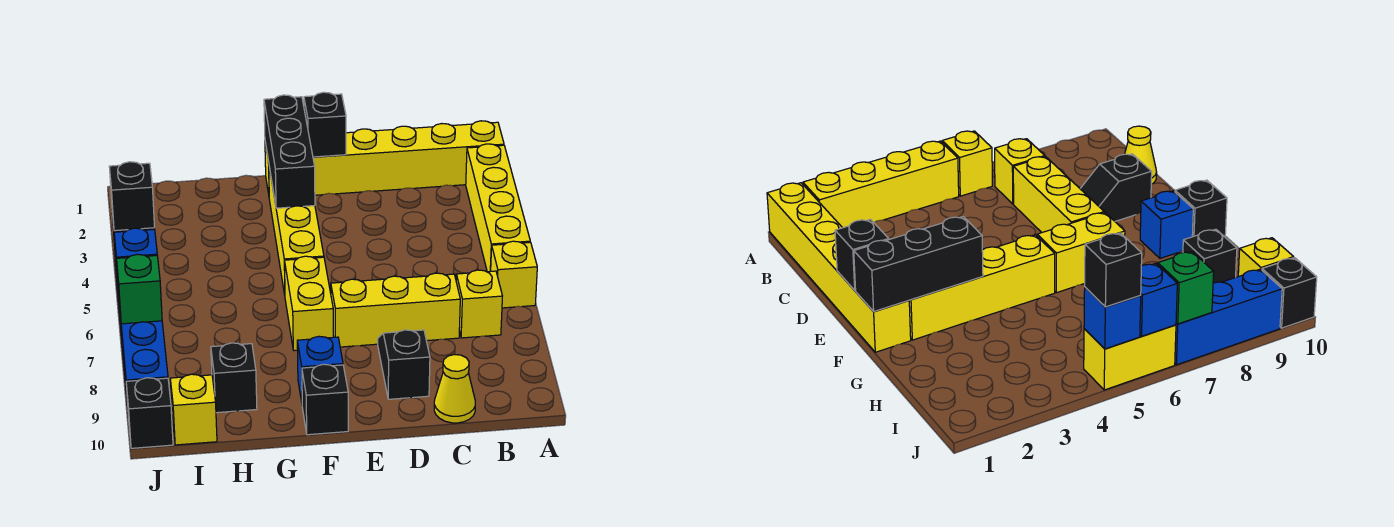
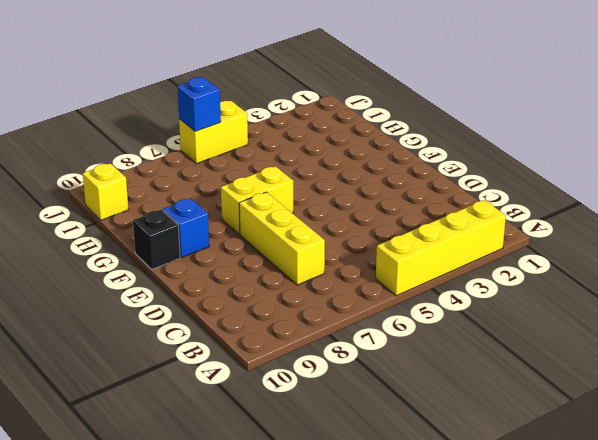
none -> yellow 1x6 brick [265,121,504,195]
none -> yellow 1x1 brick [491,241,537,308]
none -> yellow 1x1 brick [456,270,502,338]

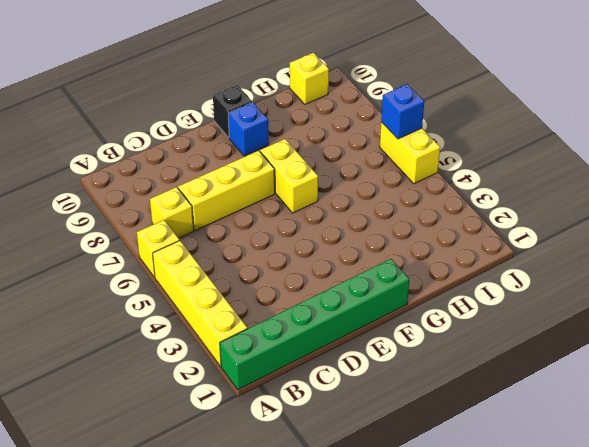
green 1x6 brick [220,259,409,390] -> yellow 1x6 brick [265,121,504,195]
none -> yellow 1x1 cone [434,355,475,423]
none -> black 1x2 slope [378,330,430,399]
none -> yellow 1x4 brick [269,167,324,295]

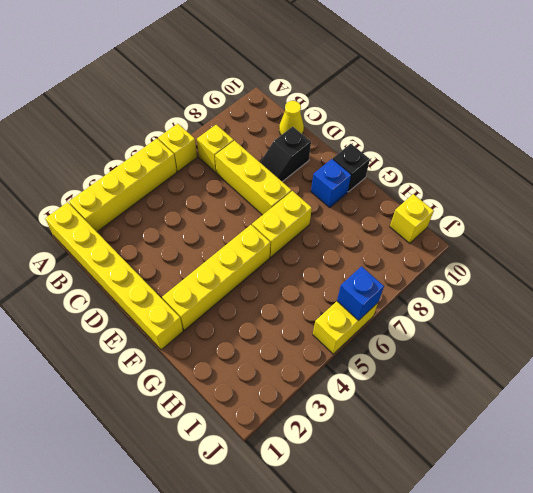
none -> black 1x1 brick [211,343,257,413]
none -> blue 1x3 brick [119,304,168,406]
none -> black 1x1 brick [126,378,173,448]

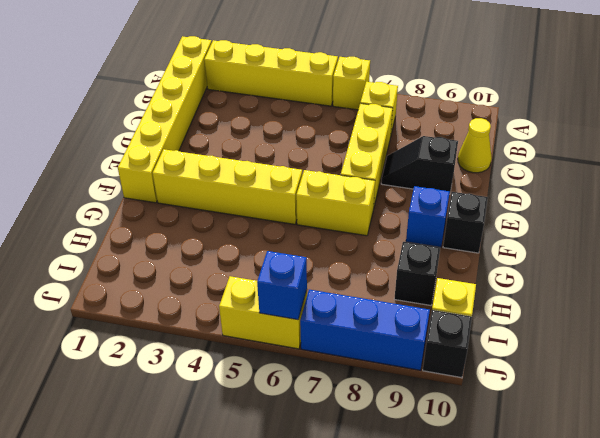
none -> black 1x1 brick [304,92,346,157]
none -> black 1x3 brick [264,95,315,208]
none -> blue 1x1 brick [1084,287,1141,349]

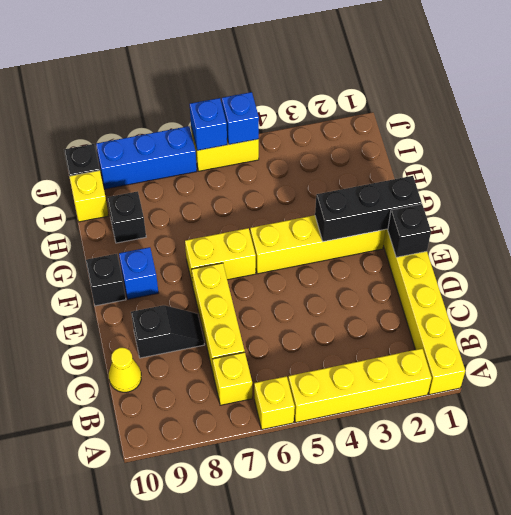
none -> green 1x1 brick [117,254,162,324]
none -> black 1x1 brick [109,162,155,231]

